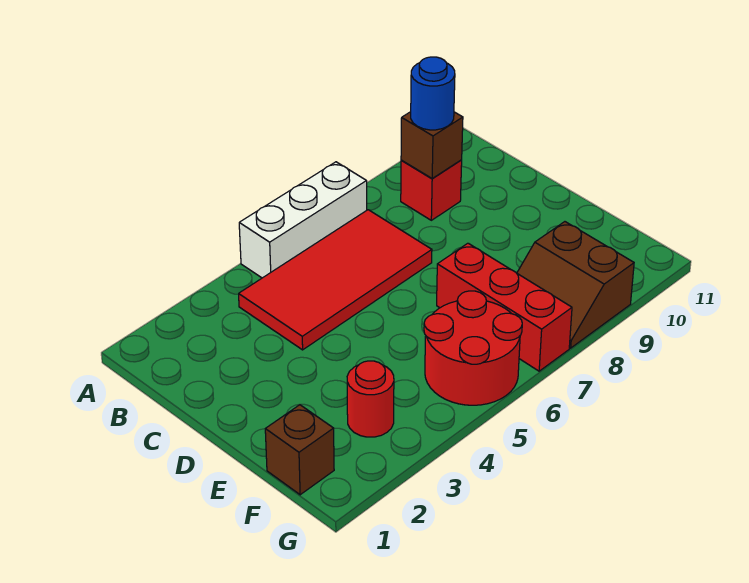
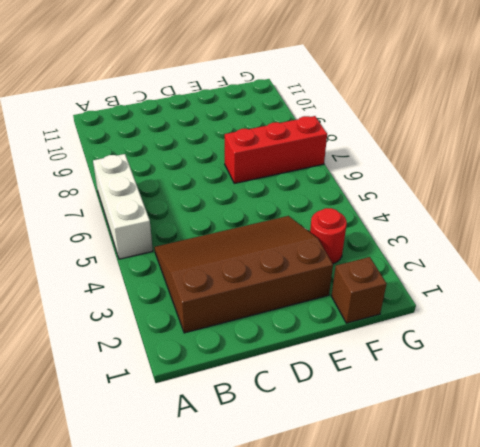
brown 3x4 slope [155,216,333,333] -> red 2x4 tile [239,210,432,350]
none -> red 1x1 brick [401,160,462,220]
none -> red 2x2 round brick [424,291,522,405]

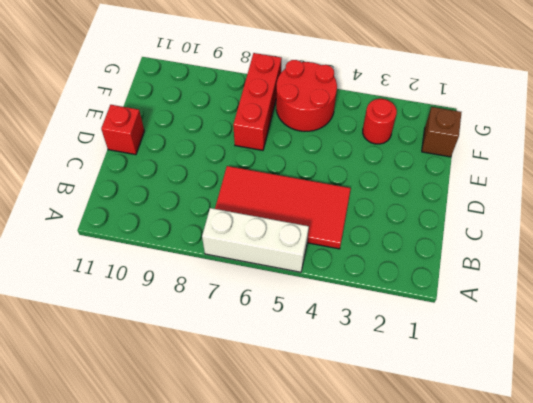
red 1x1 brick [101,105,144,155] -> red 1x1 brick moved to [401,160,462,220]
none -> brown 2x2 slope [517,222,634,348]
none -> brown 1x1 brick [401,112,463,179]

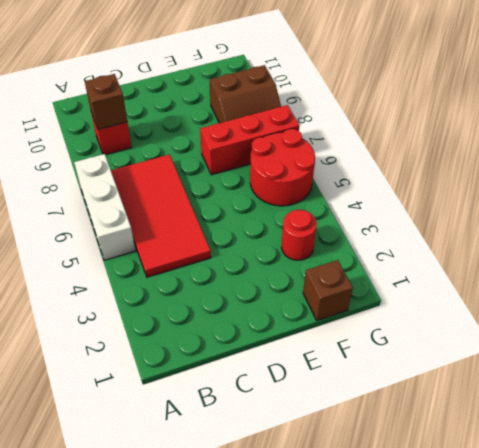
none -> blue 1x1 round brick [411,57,455,130]

